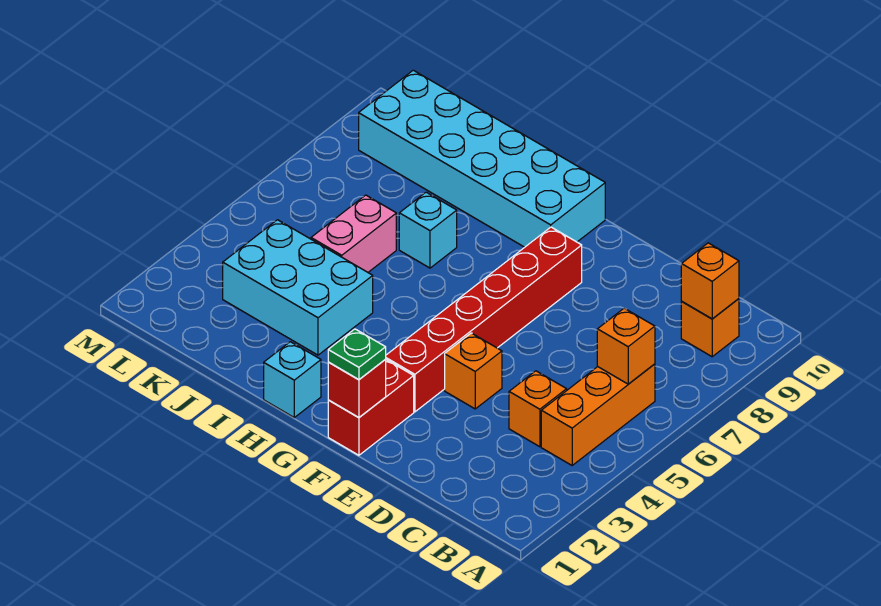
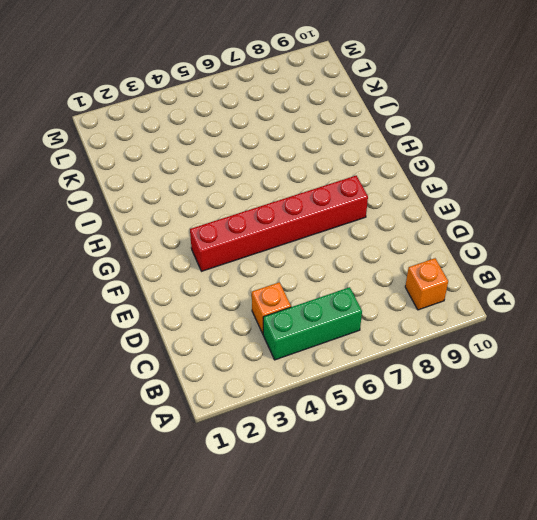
green 1x3 brick [263,287,362,360] -> orange 1x3 brick [541,364,655,465]
none -> orange 1x1 brick [445,333,502,409]
none -> red 1x2 brick [328,359,414,455]
none -> cyan 2x6 brick [359,70,605,247]

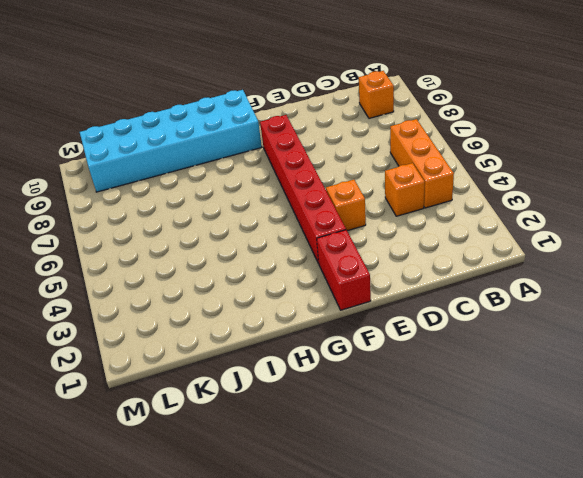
none -> cyan 1x1 brick [264,342,321,417]
none -> cyan 2x3 brick [223,220,373,355]
none -> cyan 1x1 brick [399,192,457,268]

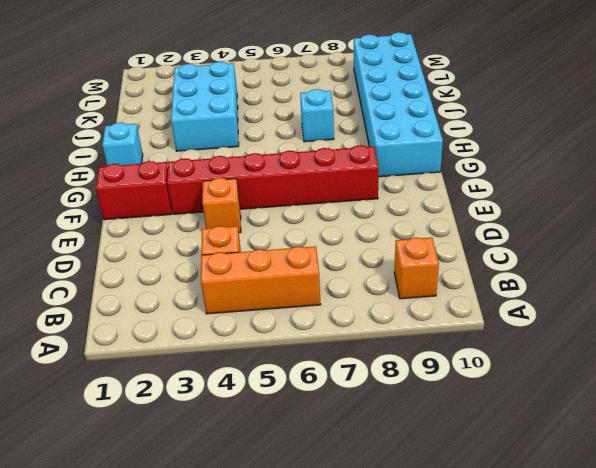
none -> pink 1x2 brick [311,195,396,272]
none -> orange 1x1 brick [597,308,655,384]
none -> orange 1x1 brick [681,243,739,319]

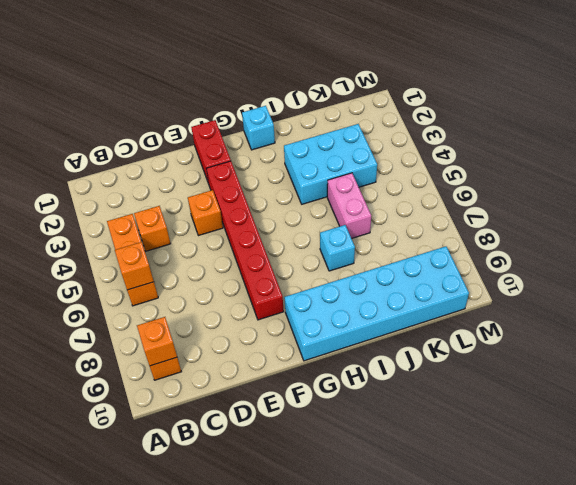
none -> red 1x1 brick [328,360,386,418]
none -> green 1x1 plate [328,329,386,380]

